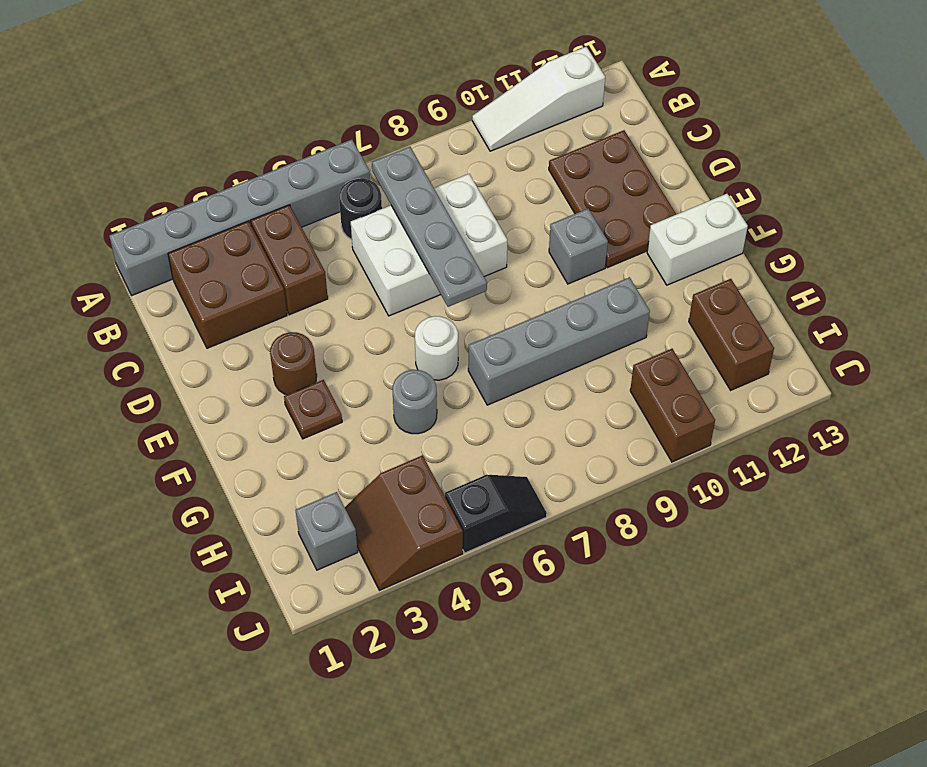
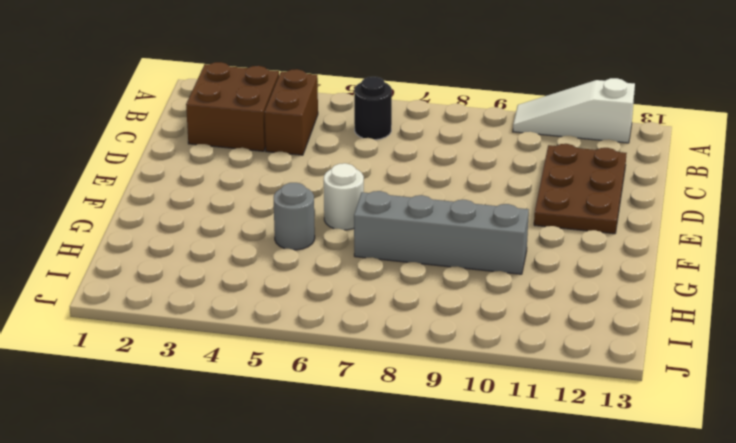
none -> grey 1x6 brick [109,140,370,295]
none -> white 2x3 brick [351,174,507,316]
none -> brown 1x1 round brick [270,332,317,395]

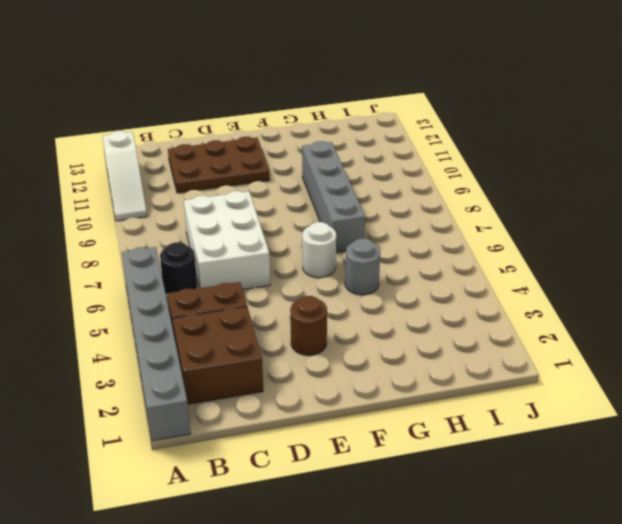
none -> grey 1x1 brick [549,209,608,284]
none -> brown 1x1 plate [284,380,342,439]
none -> white 1x2 brick [647,194,748,285]

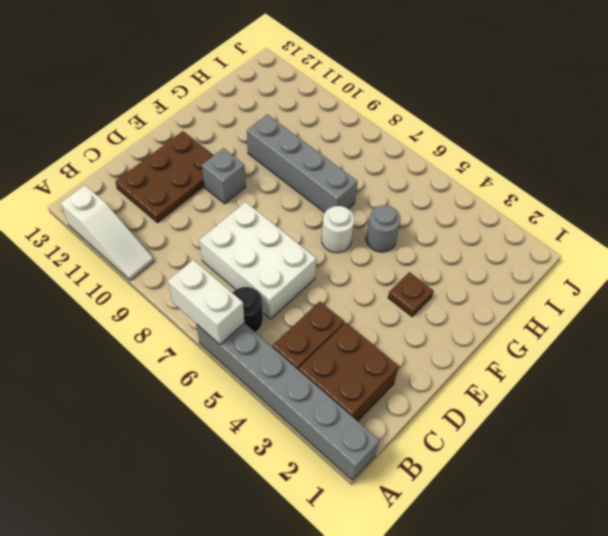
white 1x2 brick [168,260,244,344] -> white 1x2 brick moved to [647,194,748,285]
none -> brown 1x1 round brick [270,332,317,395]
none -> brown 1x2 brick [689,279,774,390]
none -> grey 1x1 brick [296,492,358,570]

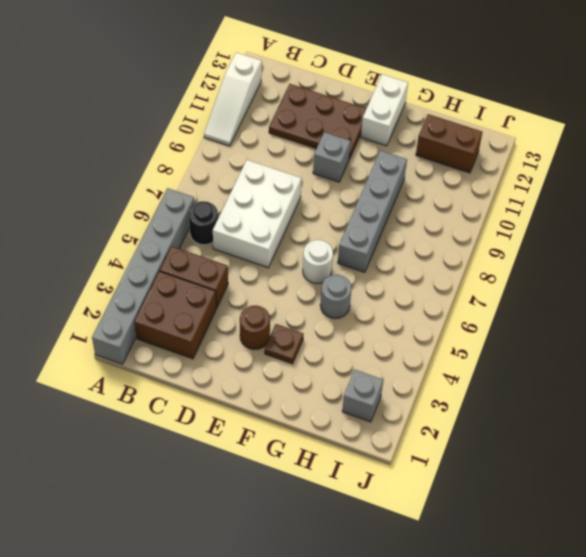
none -> brown 2x2 slope [345,455,463,590]
none -> brown 1x2 brick [630,349,715,462]
none -> black 1x2 slope [445,475,547,553]

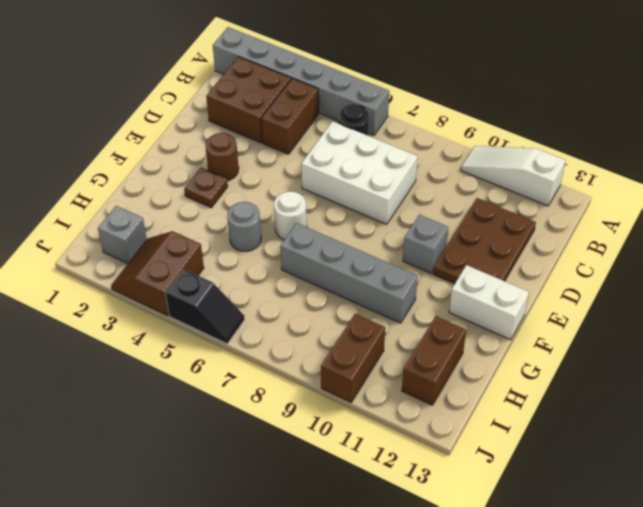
none -> grey 1x4 plate [372,147,487,307]

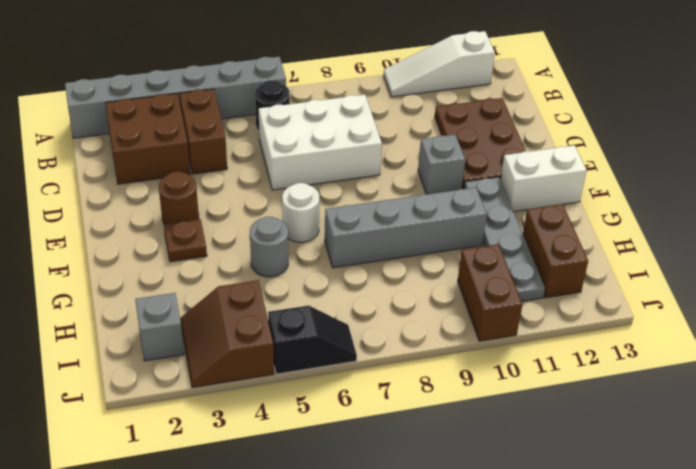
grey 1x4 plate [464,177,545,301] -> grey 1x4 plate moved to [372,147,487,307]

